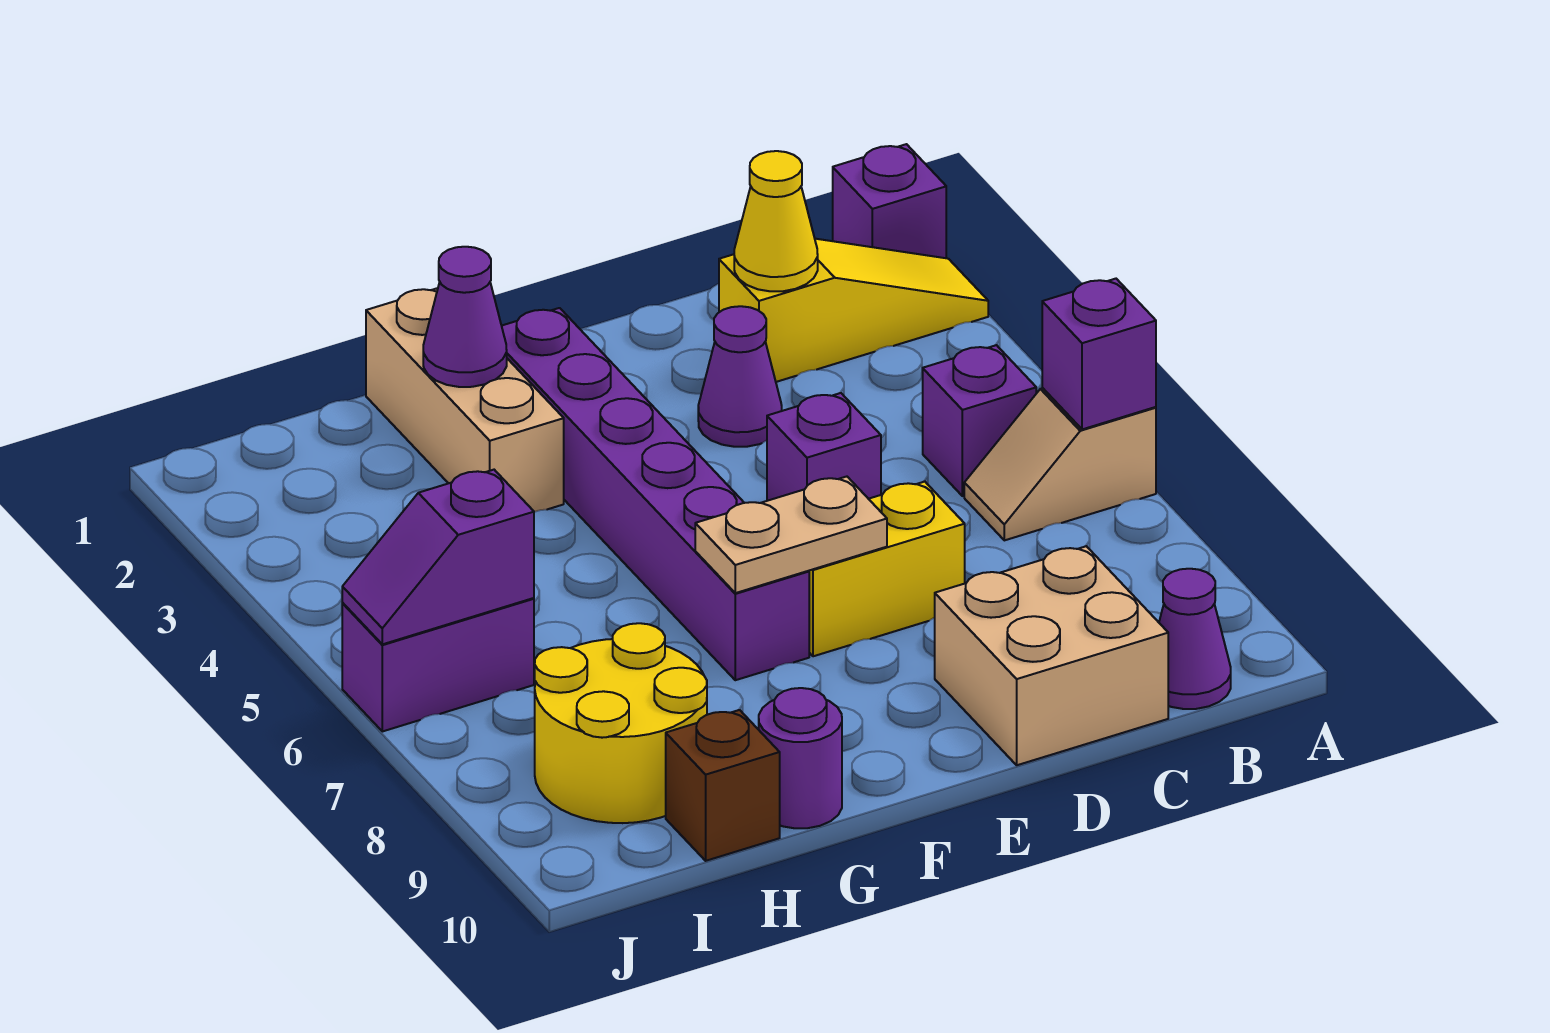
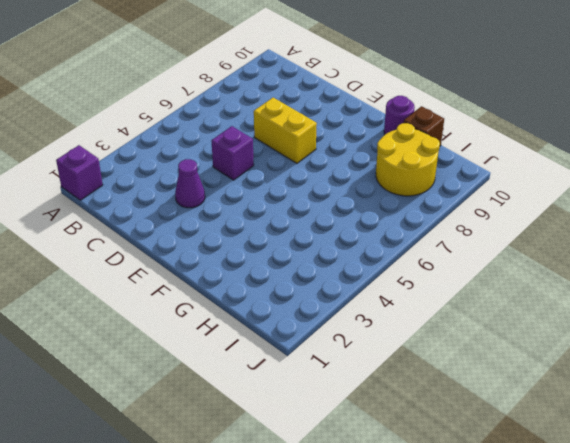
none -> yellow 1x3 slope [719,239,988,382]
none -> tan 1x2 slope [964,388,1156,540]
none -> purple 1x1 brick [923,345,1036,496]

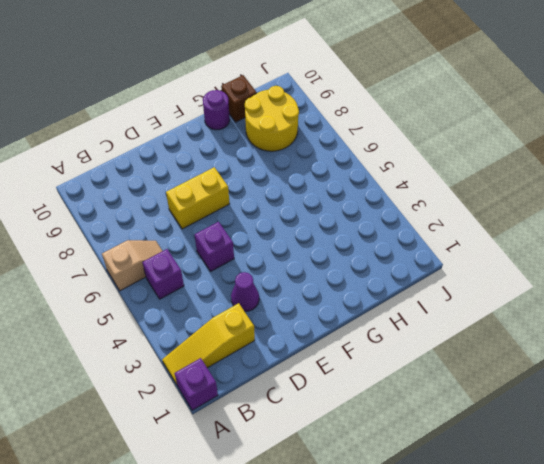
none -> purple 1x1 cone [1159,569,1231,709]
none -> tan 2x2 brick [935,546,1168,765]
none -> purple 1x6 brick [502,308,809,680]

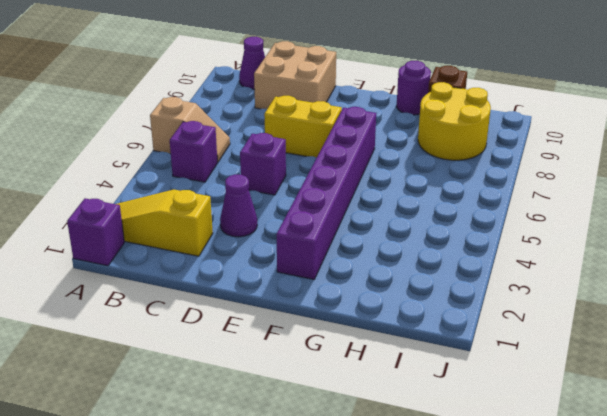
none -> tan 1x3 brick [366,288,564,512]
none -> purple 1x2 brick [342,598,534,731]
none -> purple 1x1 brick [1042,279,1156,429]

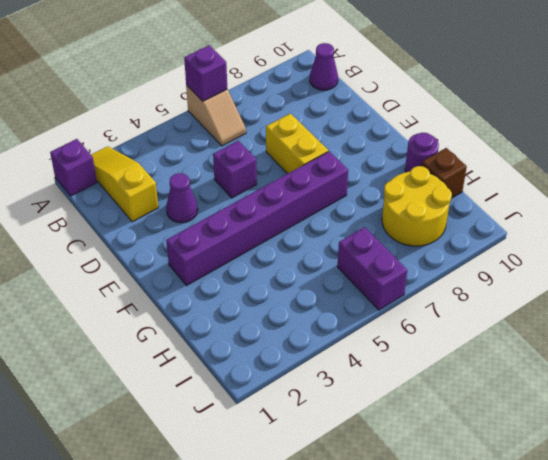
none -> purple 1x1 brick [923,345,1036,496]
none -> tan 2x2 brick [935,546,1168,765]
none -> tan 1x3 brick [366,288,564,512]

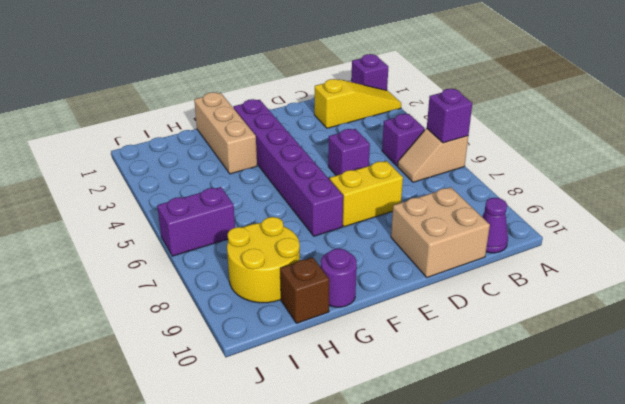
none -> purple 1x1 cone [698,306,782,447]
none -> yellow 1x1 cone [734,151,818,291]
none -> tan 1x2 plate [695,477,887,593]

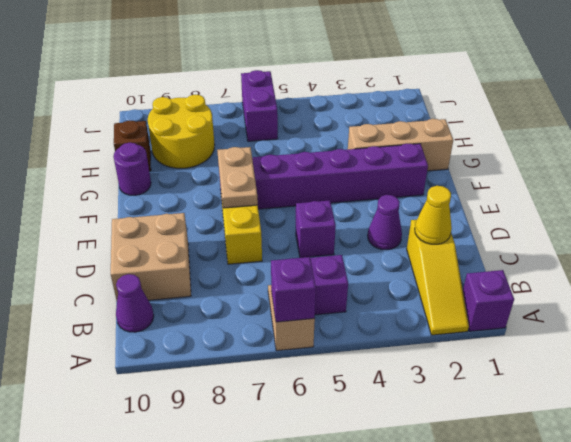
none -> purple 1x1 cone [423,247,507,387]
none -> purple 1x2 slope [342,470,534,644]

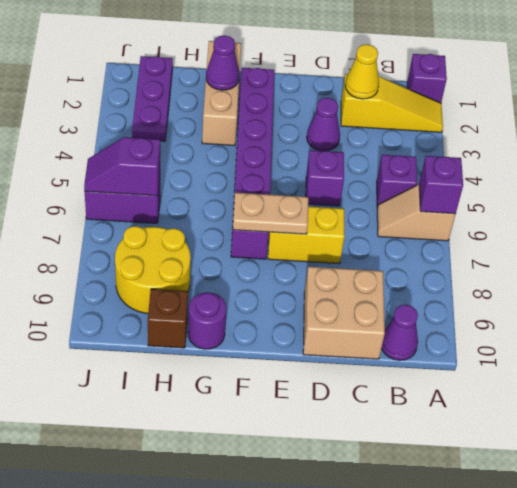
purple 1x3 plate [132,56,173,141] -> none

